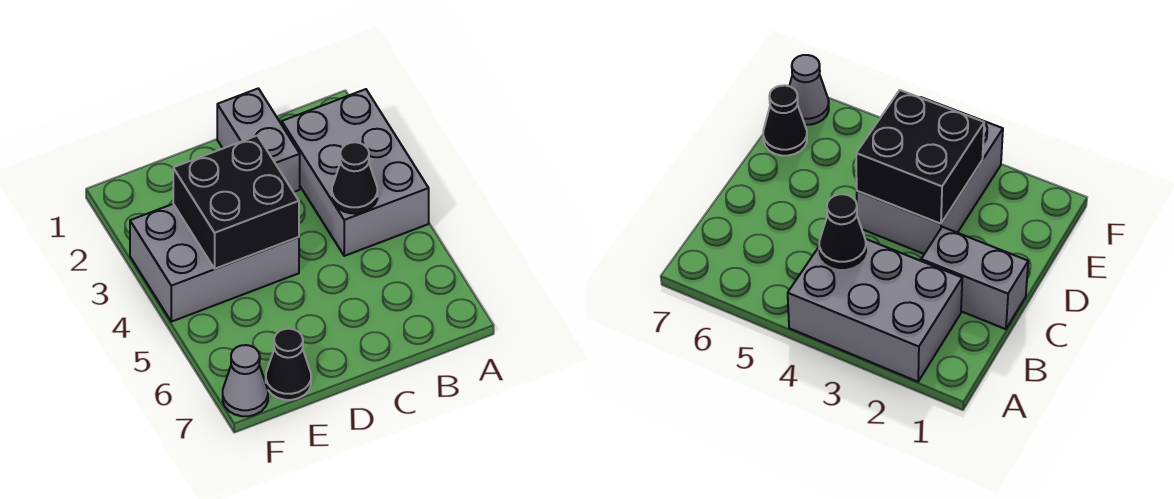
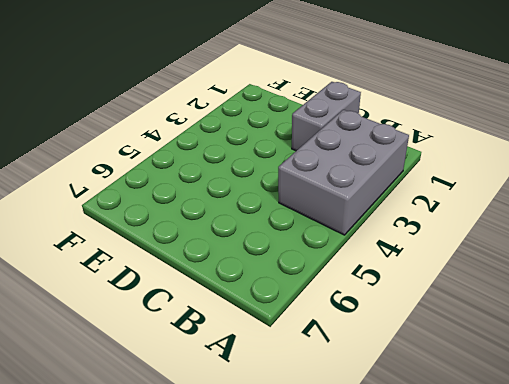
none -> grey 2x3 brick [130,204,299,322]
none -> black 1x1 cone [266,329,311,400]

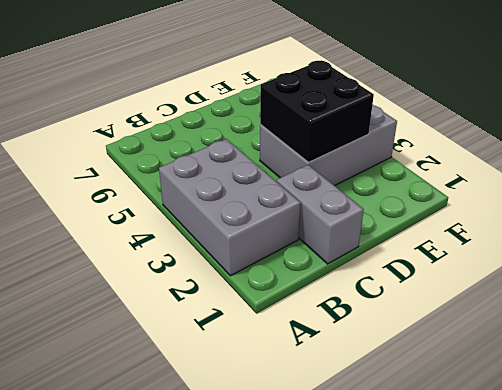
none -> black 1x1 cone [266,329,311,400]
none -> grey 1x1 cone [223,345,268,416]

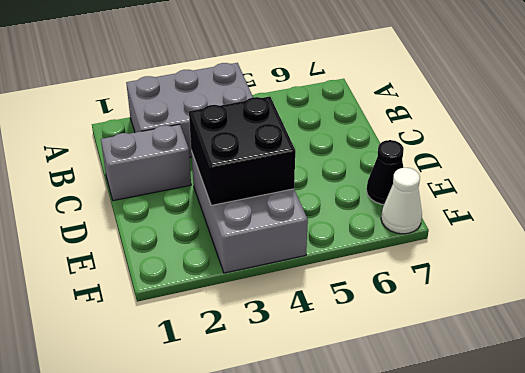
white 1x1 cone [381,168,422,234] -> grey 1x1 cone [223,345,268,416]
none -> black 1x1 cone [332,142,377,214]

